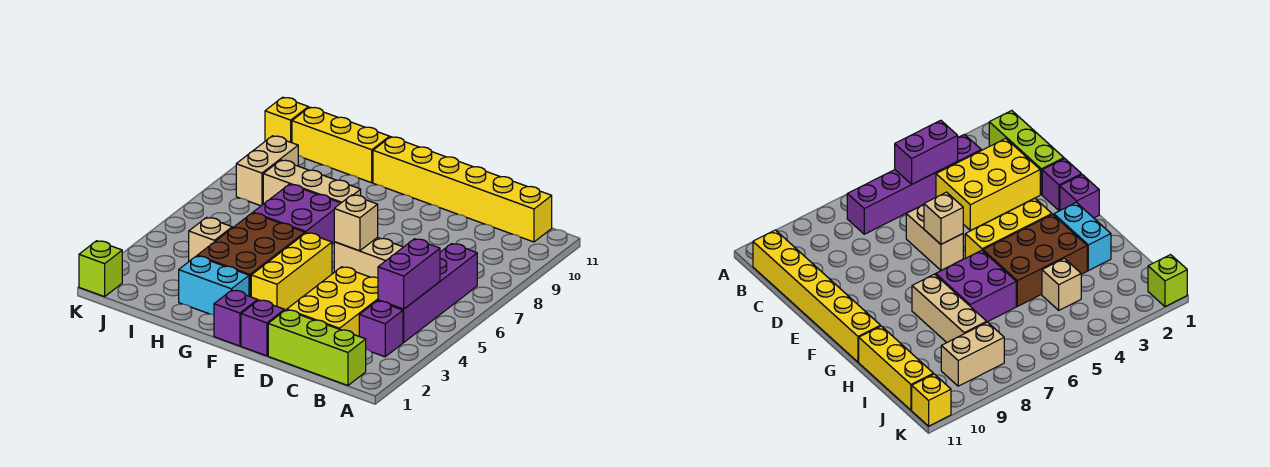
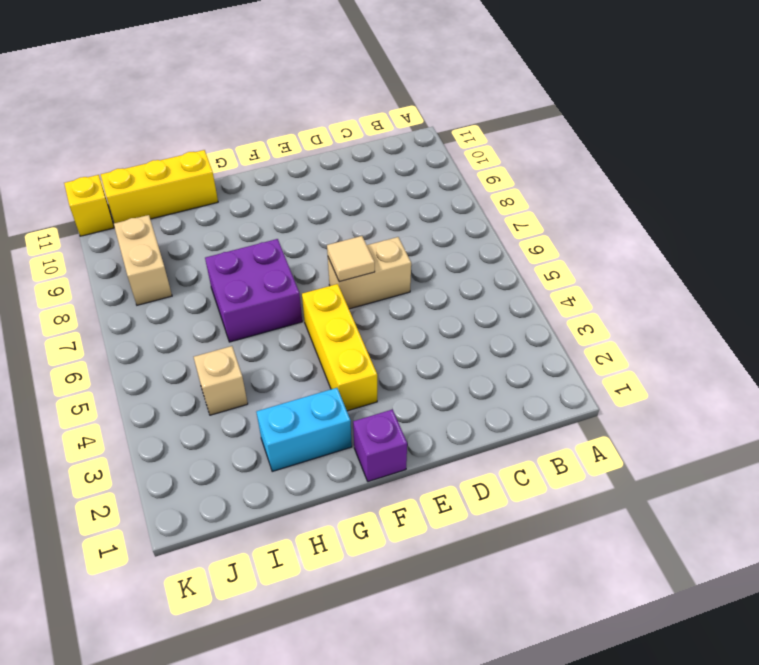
tan 1x1 tile [327,236,375,282] -> tan 1x1 brick [334,195,378,251]
none -> lime 1x3 brick [268,310,366,385]
none -> purple 1x1 brick [359,301,403,357]
none -> purple 1x4 brick [378,244,477,342]

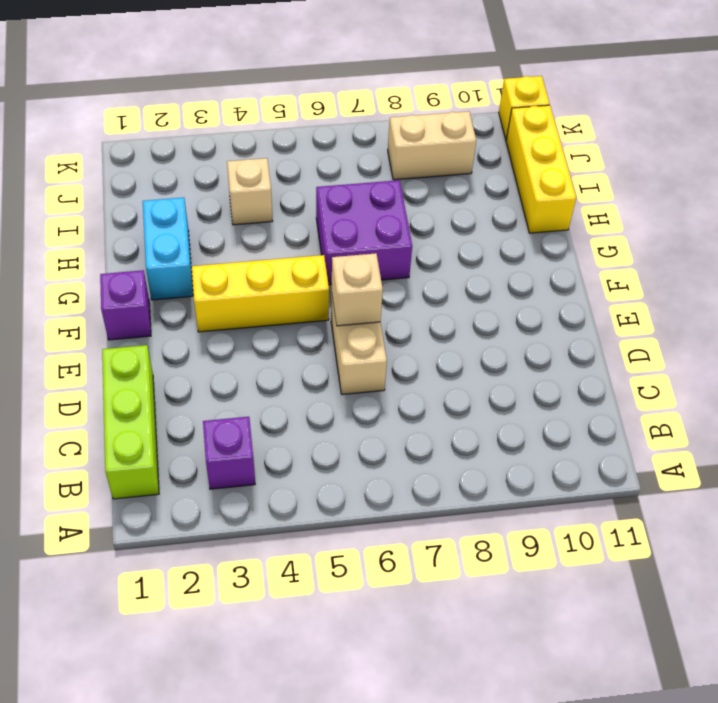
none -> purple 1x4 brick [378,244,477,342]
none -> yellow 1x6 brick [373,137,552,242]
none -> yellow 2x3 brick [287,267,378,336]

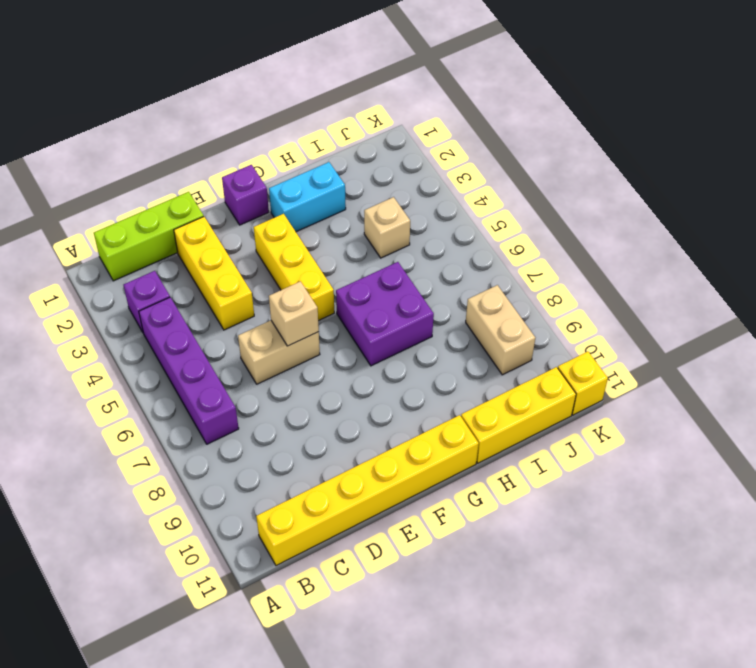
yellow 1x3 brick [174,217,254,330] -> yellow 2x3 brick [287,267,378,336]
none -> purple 1x1 brick [241,300,285,356]
none -> brown 2x3 brick [197,213,305,297]
none -> tan 1x3 brick [263,160,361,204]

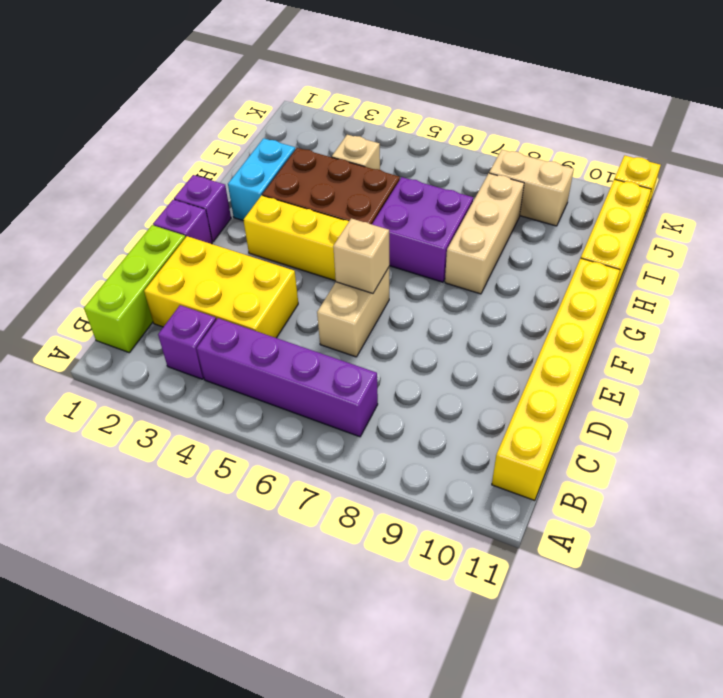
none -> lime 1x1 brick [79,241,122,297]
none -> purple 1x2 brick [378,239,440,309]

